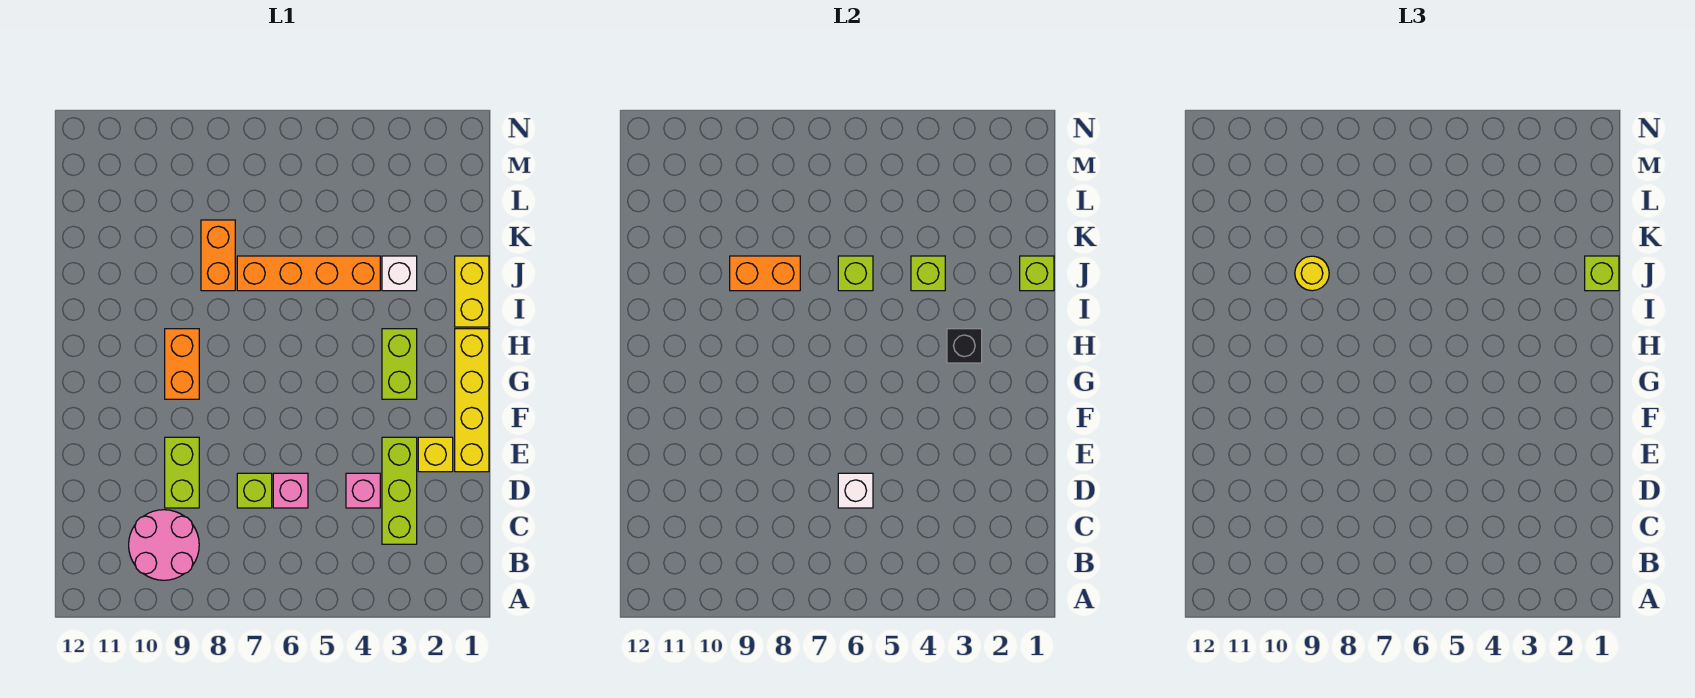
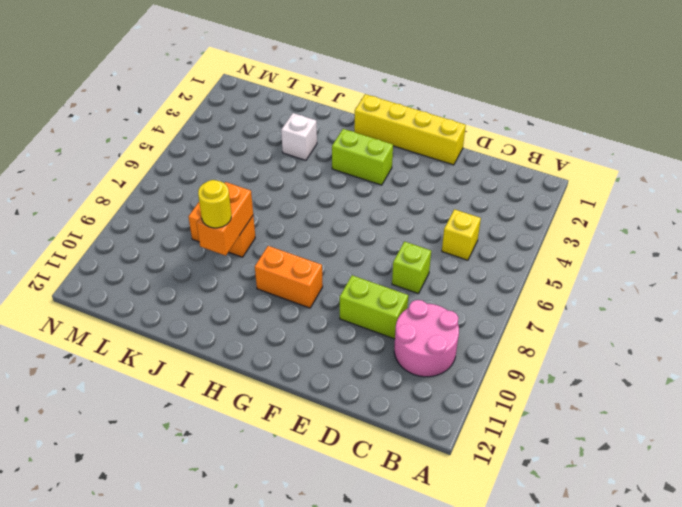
yellow 1x1 brick [442,209,481,260] -> yellow 1x1 brick moved to [418,437,453,472]
none -> lime 1x3 brick [382,437,417,544]
none -> pink 1x1 brick [346,473,380,508]
none -> pink 1x1 brick [273,473,308,508]

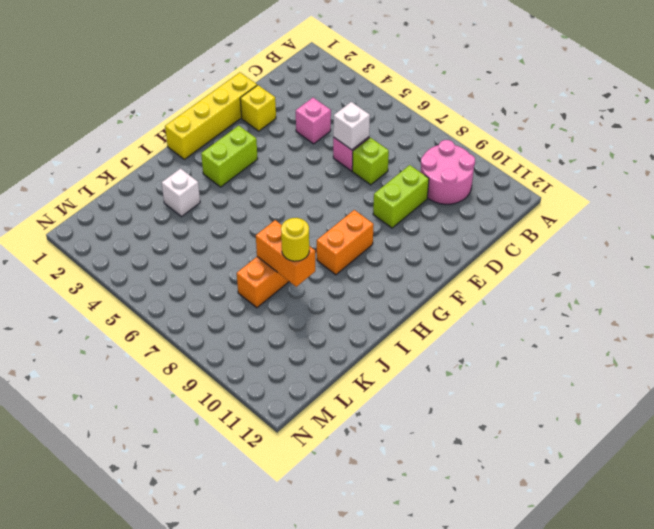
none -> lime 1x3 brick [382,437,417,544]
none -> yellow 1x2 brick [455,256,489,327]
none -> orange 1x4 brick [237,256,380,291]

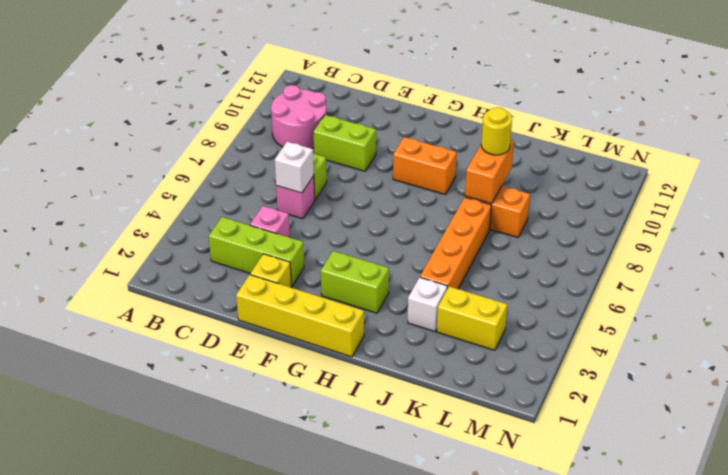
yellow 1x2 brick [437,286,507,350] -> yellow 1x2 brick moved to [455,256,489,327]
none -> black 1x1 brick [947,329,982,363]
none -> lime 1x1 brick [1020,256,1054,291]
none -> lime 1x1 brick [911,256,945,291]

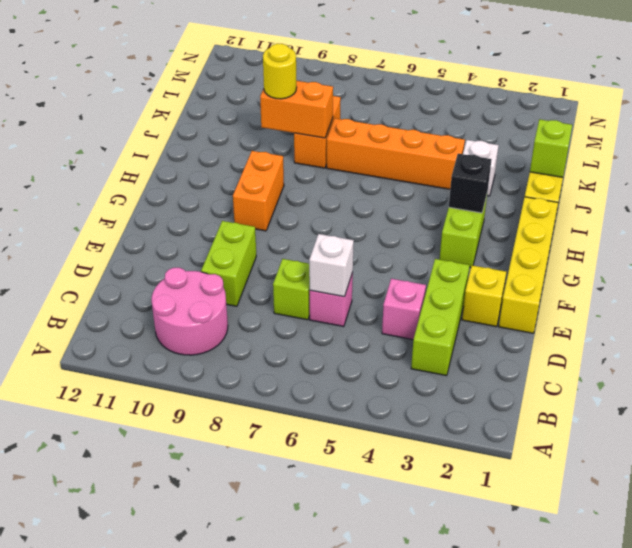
none -> lime 1x1 brick [911,256,945,291]
none -> lime 1x1 brick [838,256,873,291]
none -> lime 1x1 brick [1585,256,1619,291]

